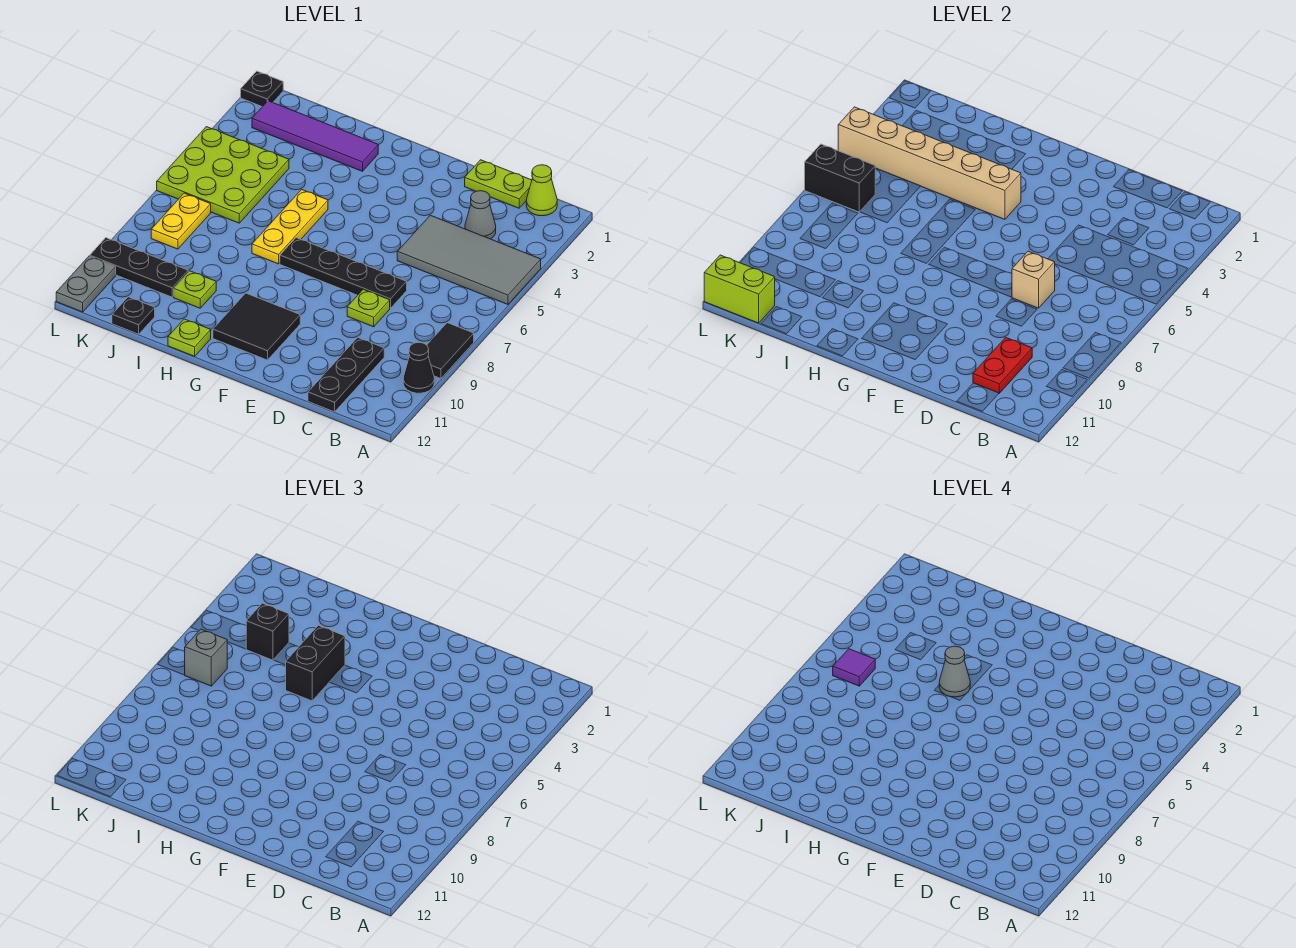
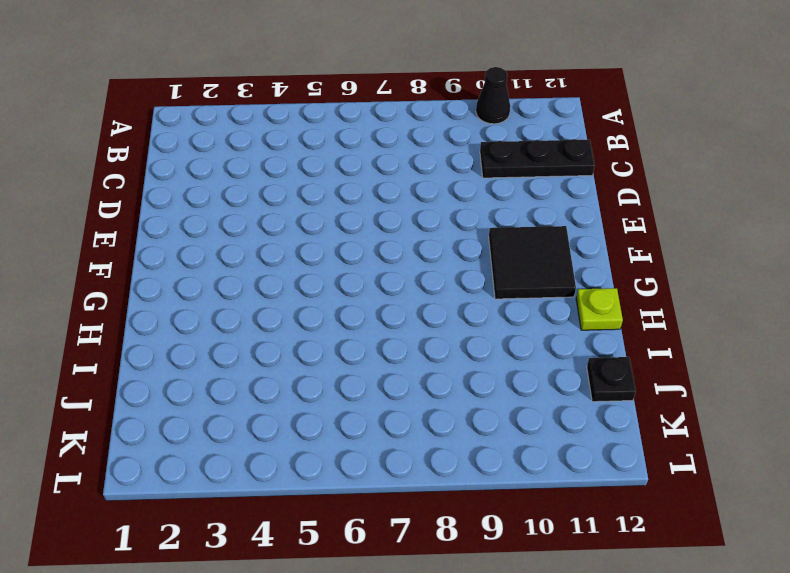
none -> grey 2x4 tile [397,215,541,304]
none -> black 1x2 tile [427,323,474,379]
none -> lime 1x1 cone [526,165,557,216]
none -> lime 1x2 plate [465,160,532,208]

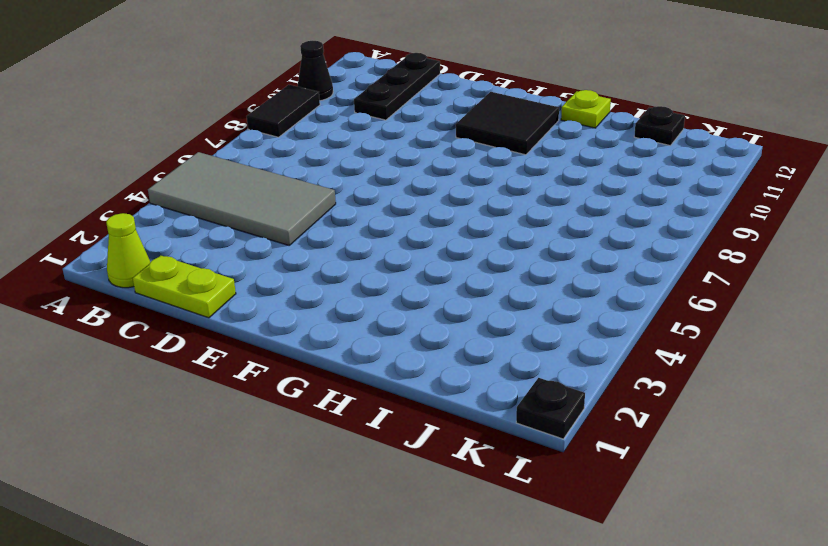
none -> grey 1x1 cone [465,191,496,239]
none -> black 1x4 plate [280,238,407,308]
none -> lime 1x1 plate [347,289,390,327]
none -> purple 1x4 tile [252,101,378,171]

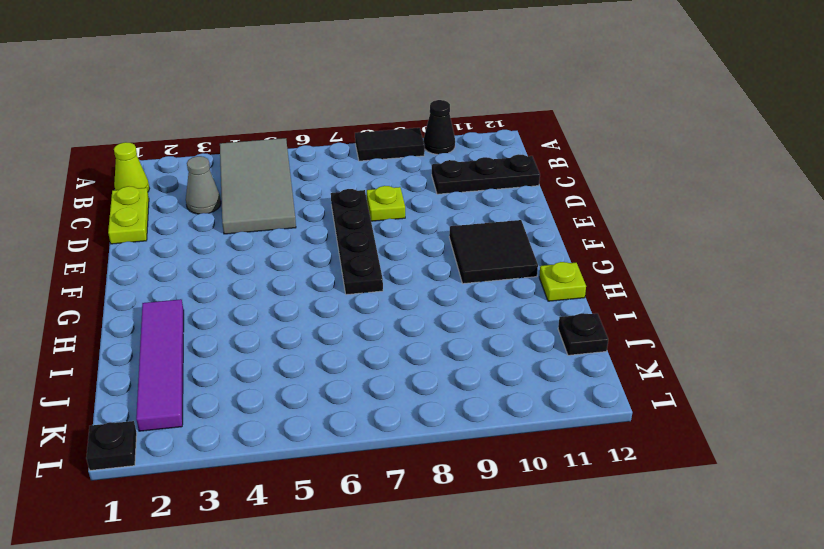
none -> yellow 1x3 plate [252,190,328,264]
none -> lime 1x1 plate [174,271,216,308]
none -> lime 3x3 plate [157,127,289,223]
none -> black 1x3 plate [90,238,188,297]

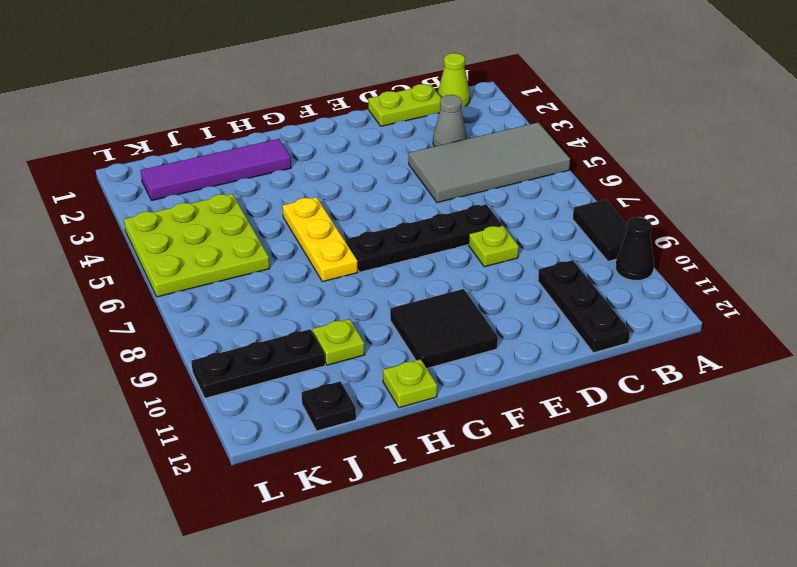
none -> yellow 1x2 plate [151,193,211,249]
none -> black 1x1 plate [241,71,283,107]
none -> grey 1x2 plate [56,256,116,312]
none -> red 1x2 plate [973,337,1032,393]

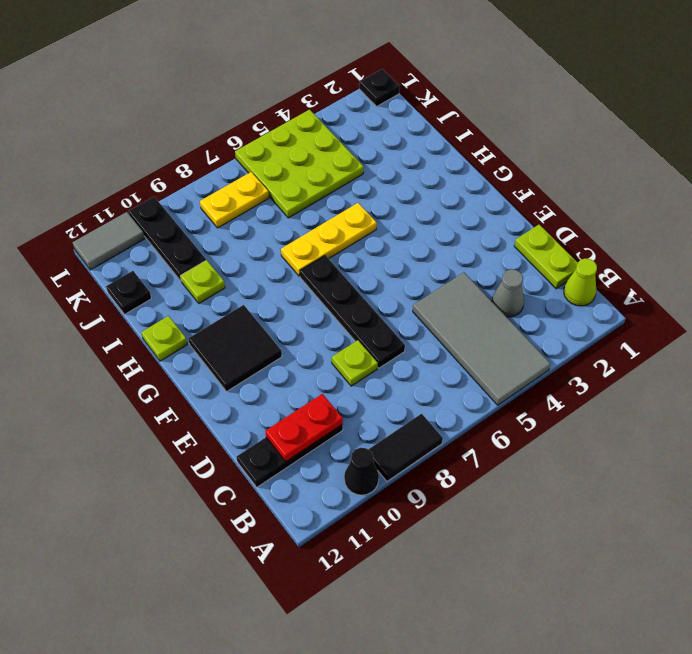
grey 1x2 tile [73,212,145,270] -> grey 1x2 plate [56,256,116,312]
none -> purple 1x4 tile [252,101,378,171]
none -> tan 1x1 brick [1012,251,1055,308]
none -> tan 1x6 brick [838,107,1021,219]
none -> black 1x2 brick [805,144,875,212]

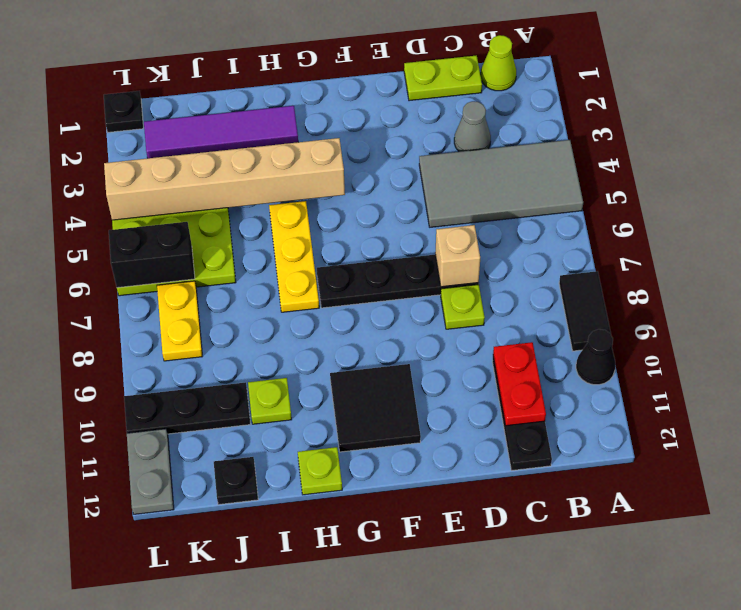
none -> lime 1x2 brick [704,255,775,323]
none -> black 1x2 brick [286,625,345,701]
none -> black 1x1 brick [246,603,289,660]
none -> grey 1x1 brick [185,629,227,686]

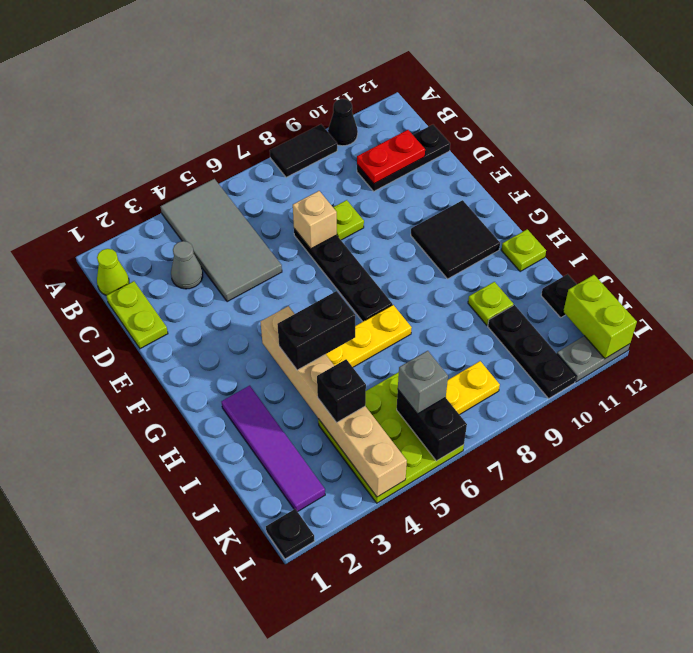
none -> grey 1x1 cone [939,646,970,697]
none -> purple 1x1 tile [833,649,875,686]

